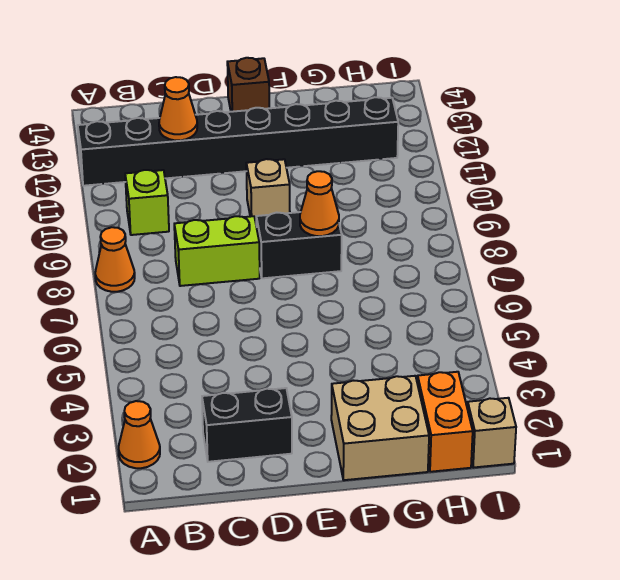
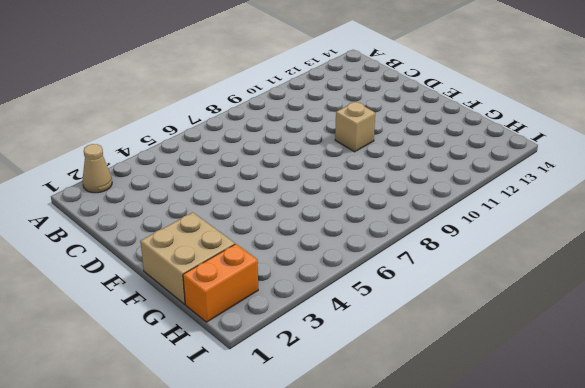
tan 1x1 cone [82,144,112,193] -> orange 1x1 cone [119,401,160,468]
none -> orange 1x1 cone [95,227,135,292]
none -> black 1x8 brick [78,97,398,186]
none -> lime 1x1 brick [125,170,169,235]

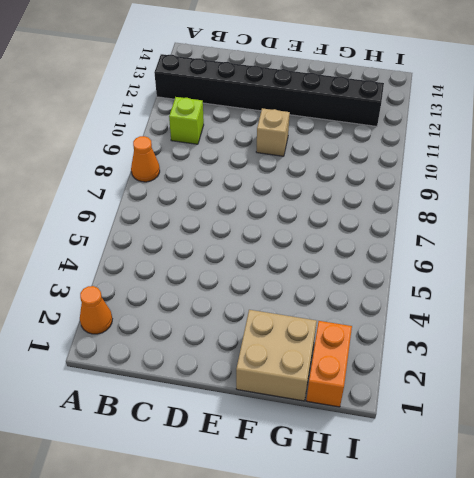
none -> black 1x2 brick [202,388,292,462]
none -> lime 1x2 brick [174,216,260,286]
none -> black 1x2 brick [256,212,342,278]

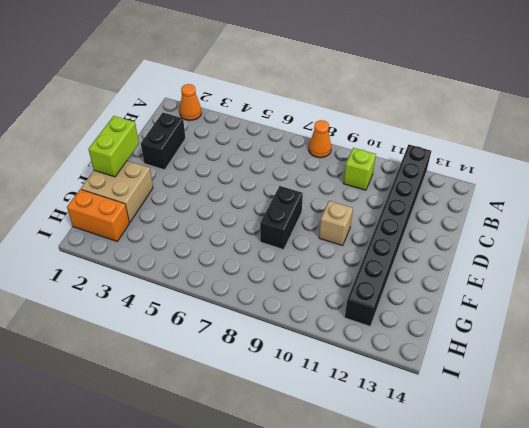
lime 1x2 brick [88,116,139,177] -> lime 1x2 brick moved to [174,216,260,286]
none -> brown 1x1 brick [227,58,269,112]
none -> tan 1x1 brick [467,398,516,468]
none -> orange 1x1 cone [159,77,197,140]

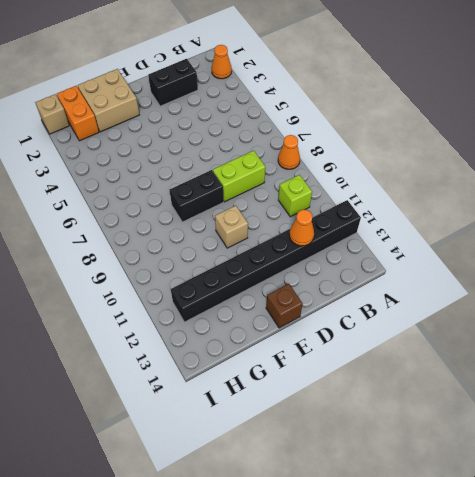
none -> orange 1x1 cone [300,171,339,236]

